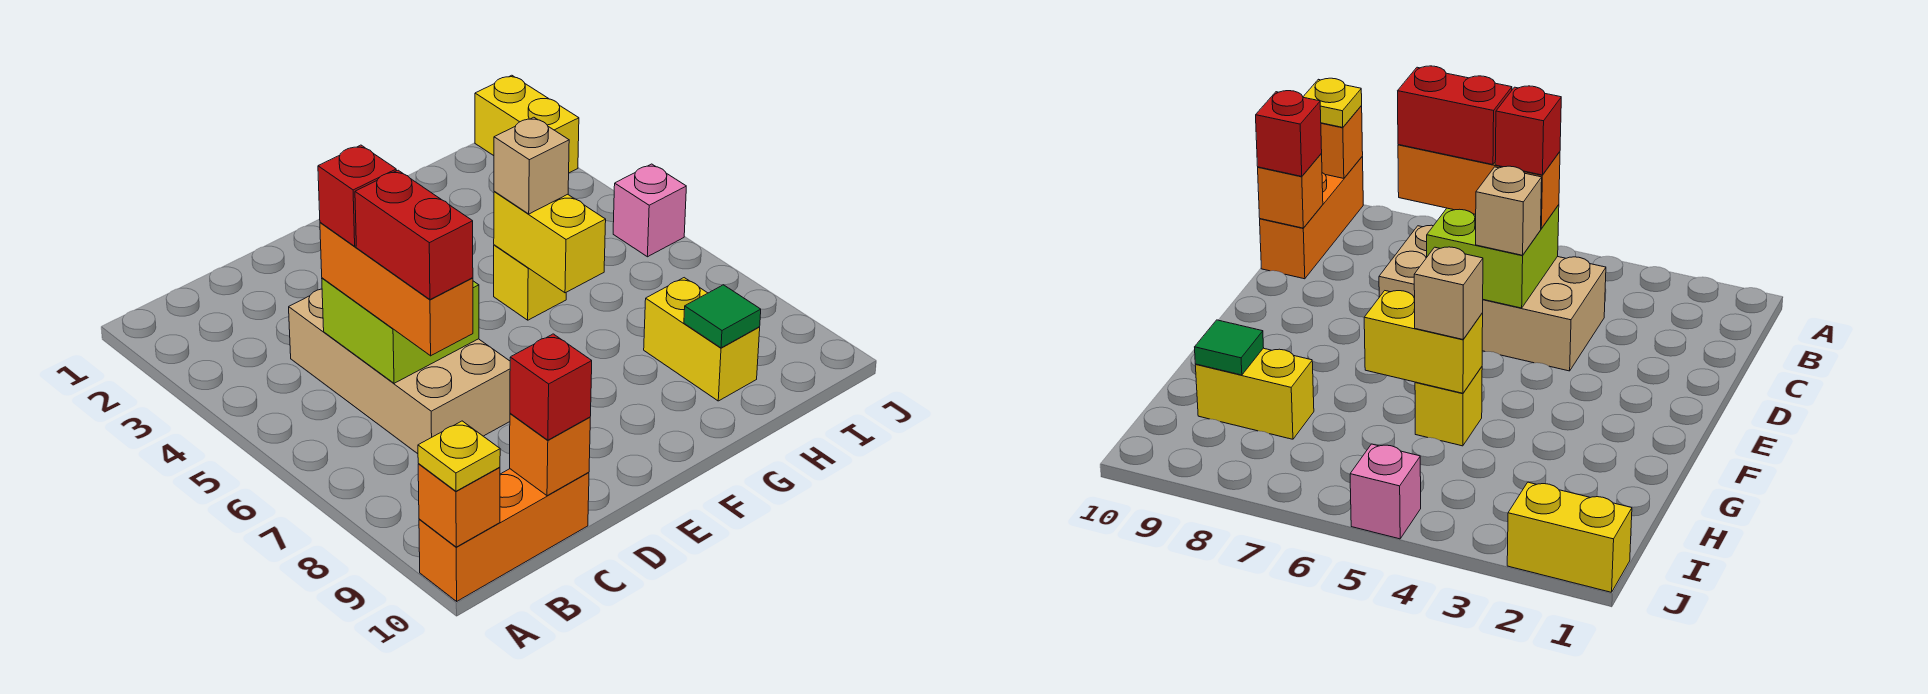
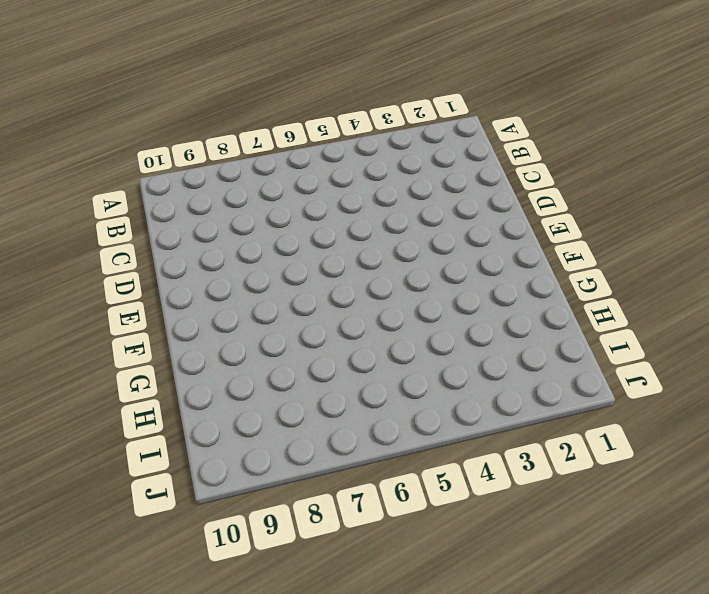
none -> orange 1x3 brick [419,469,589,601]
none -> tan 2x4 brick [289,289,510,454]
none -> yellow 1x1 brick [494,245,566,320]

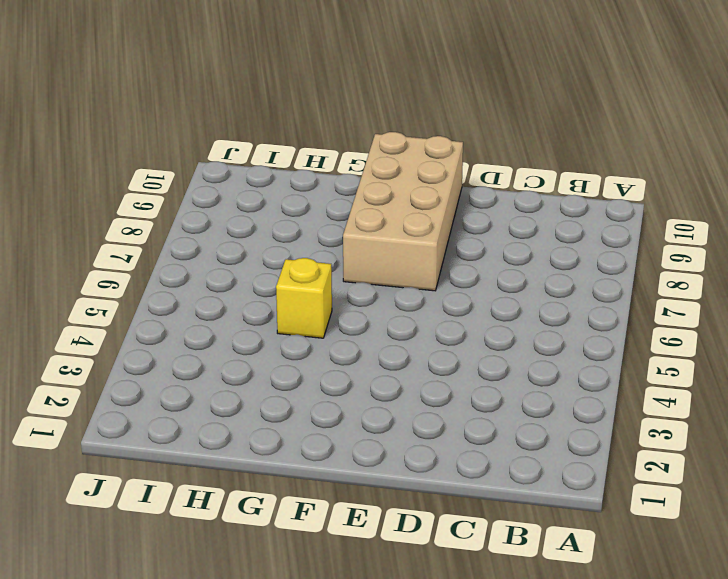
tan 2x4 brick [343,132,463,291] -> tan 2x4 brick moved to [289,289,510,454]
none -> orange 1x3 brick [419,469,589,601]
none -> yellow 1x2 brick [644,278,760,401]
none -> yellow 1x2 brick [475,75,579,173]

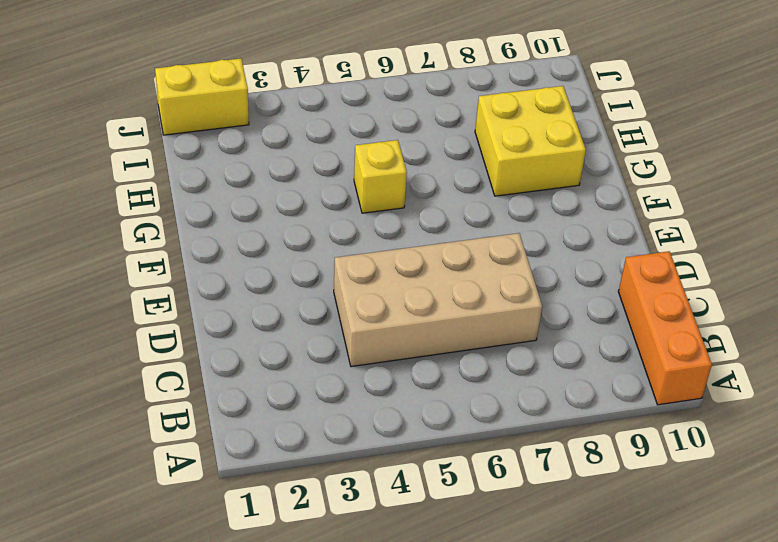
yellow 2x2 brick [475,86,586,196] -> yellow 1x2 brick [644,278,760,401]
none -> pink 1x1 brick [613,164,686,257]
none -> orange 1x1 brick [418,464,500,547]
none -> lime 2x2 brick [322,278,479,383]

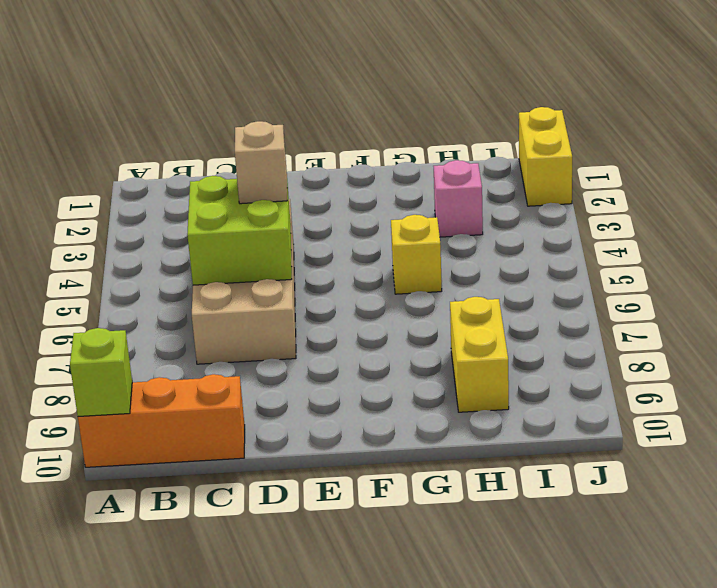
lime 1x1 brick [70,328,132,416] -> orange 1x1 brick [418,464,500,547]
pink 1x1 brick [434,160,483,237] -> pink 1x1 brick moved to [613,164,686,257]
none -> orange 1x1 brick [510,413,590,496]
none -> yellow 1x2 brick [494,191,606,293]
none -> green 1x1 tile [684,285,761,348]

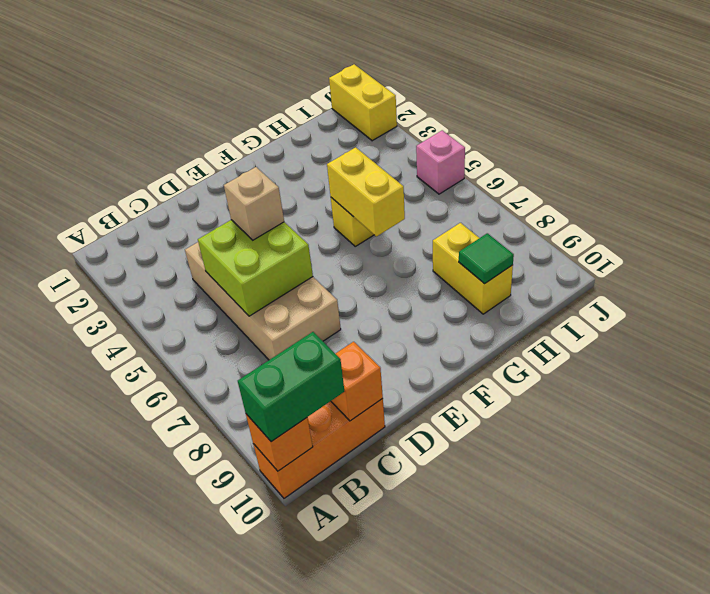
green 1x2 brick [238,332,344,442] -> yellow 1x1 plate [418,421,500,491]
none -> orange 1x3 brick [320,222,473,356]
none -> red 1x1 brick [510,334,592,440]
none -> tan 1x1 brick [494,117,569,214]

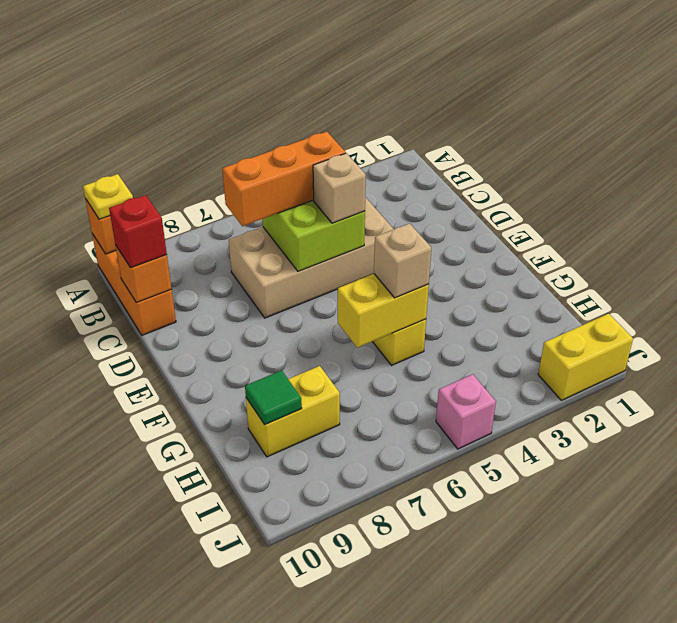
none -> red 1x1 brick [318,145,396,246]
none -> red 1x2 brick [355,170,473,300]

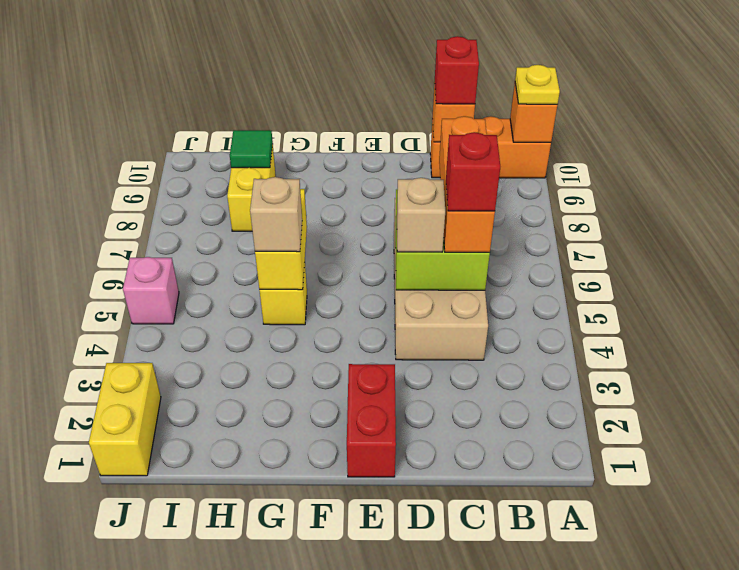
red 1x2 brick [347,364,396,477] -> red 1x2 brick moved to [355,170,473,300]

